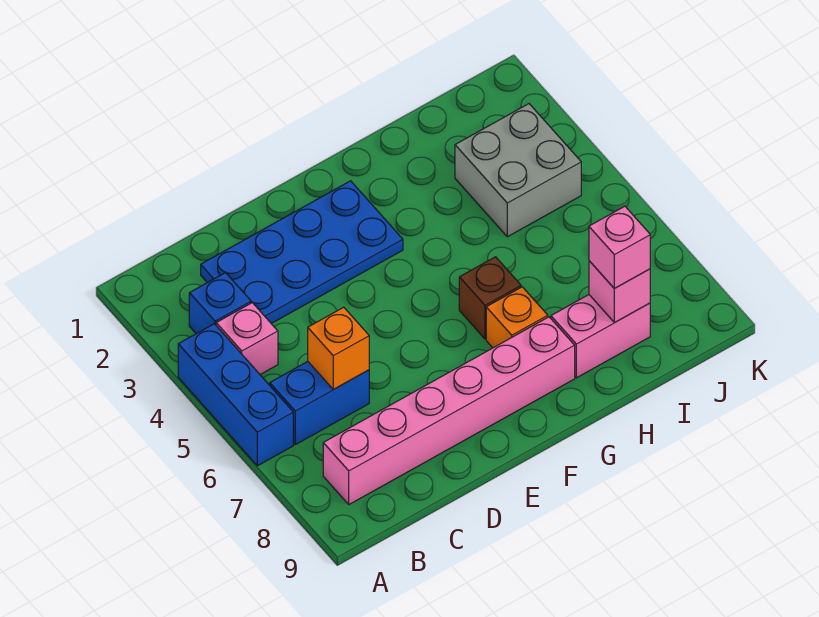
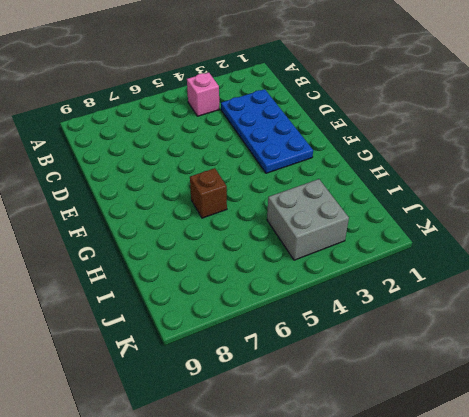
none -> blue 1x3 brick [178,324,293,466]
none -> blue 1x1 brick [189,273,251,334]
none -> blue 1x2 brick [270,362,369,445]

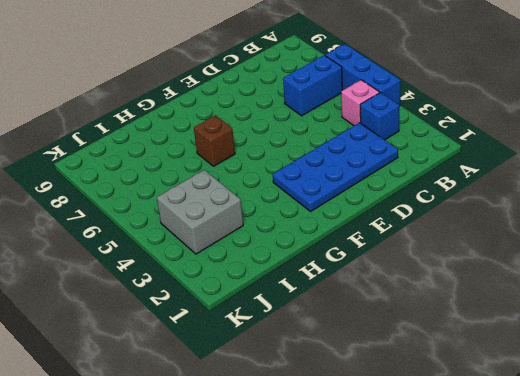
none -> pink 1x6 brick [323,317,575,504]
none -> orange 1x1 brick [486,287,548,348]
none -> pink 1x2 brick [551,295,650,378]

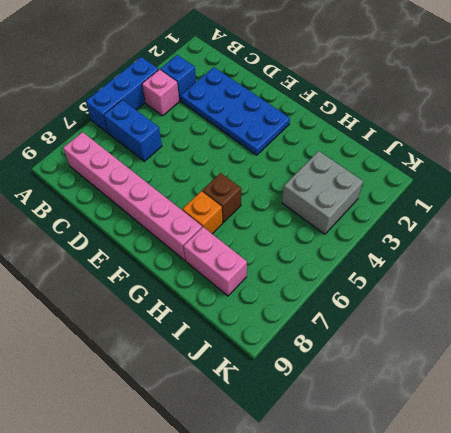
none -> orange 1x1 brick [308,307,369,389]
none -> pink 1x1 brick [589,261,650,323]
none -> pink 1x1 brick [589,206,650,288]

